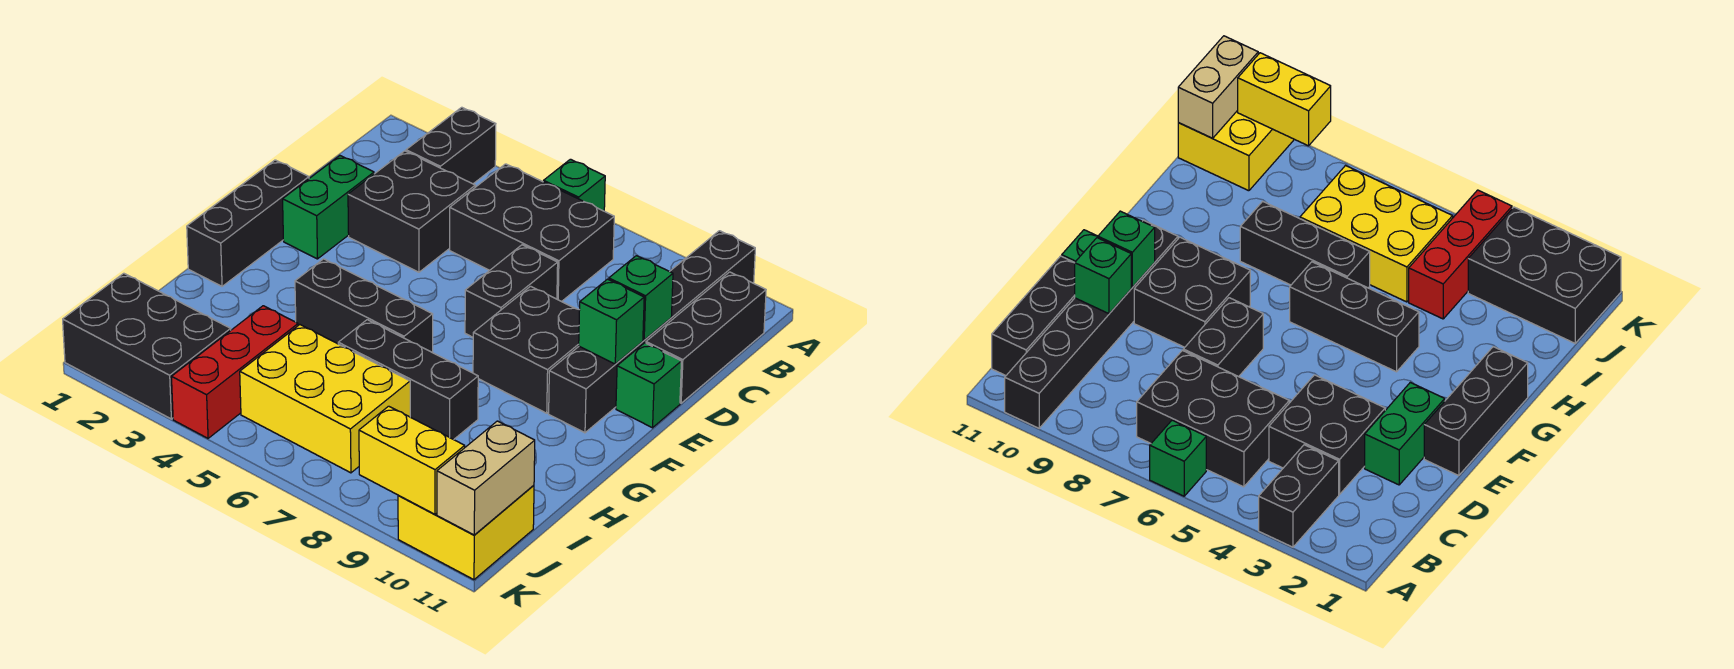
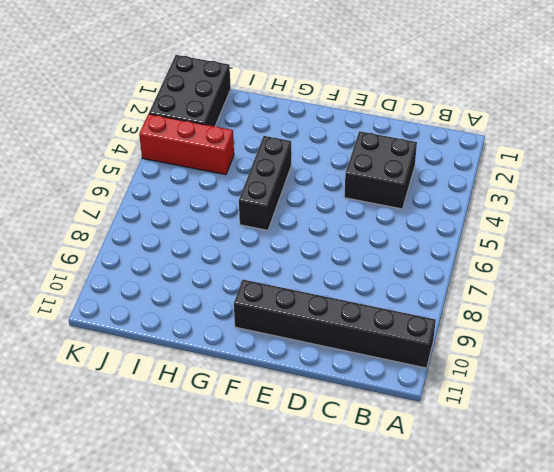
none -> black 1x2 brick [406,107,496,184]
none -> green 1x1 brick [543,159,605,211]
none -> black 2x3 brick [450,164,614,302]

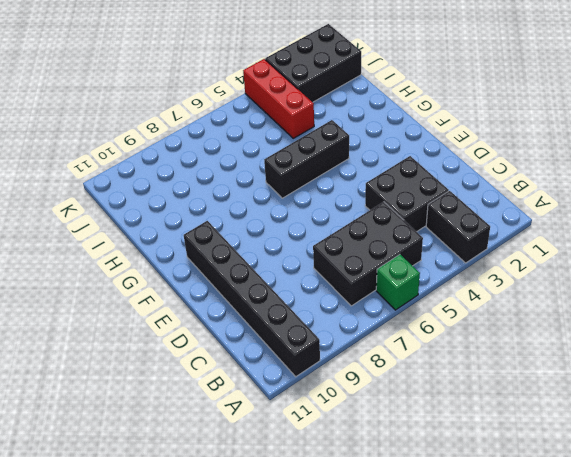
none -> black 1x3 brick [646,272,766,403]
none -> green 1x2 brick [283,156,374,259]
none -> black 1x2 brick [465,245,558,337]

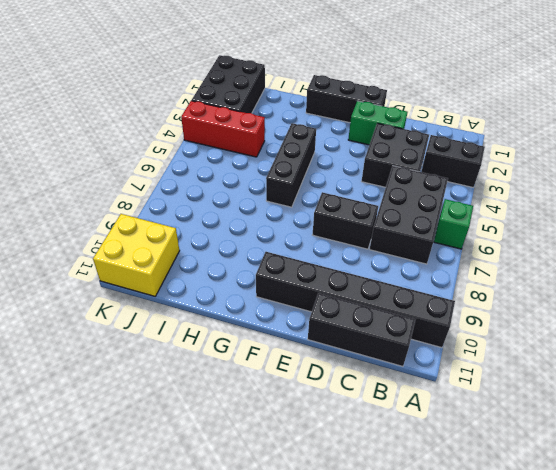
none -> black 2x2 brick [473,286,580,413]
none -> green 1x1 brick [616,343,681,428]
none -> black 1x3 brick [338,320,478,440]

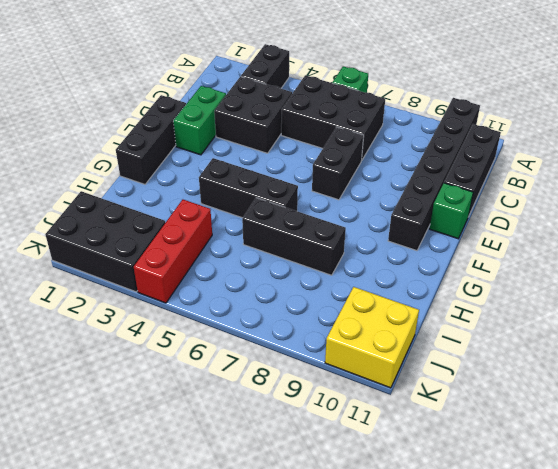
none -> black 2x2 brick [473,286,580,413]
none -> yellow 2x3 brick [240,325,410,473]
none -> green 1x1 brick [609,256,673,340]

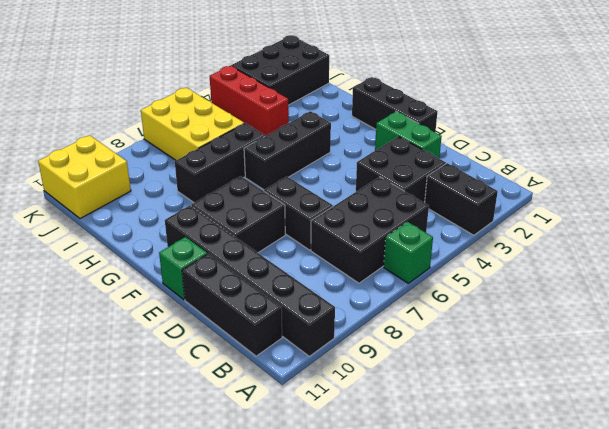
yellow 2x3 brick [141,88,244,160] -> yellow 2x3 brick turned to [240,325,410,473]
none -> green 1x1 brick [609,256,673,340]
none -> green 1x1 brick [579,279,644,364]
none -> tan 1x2 brick [437,421,535,535]

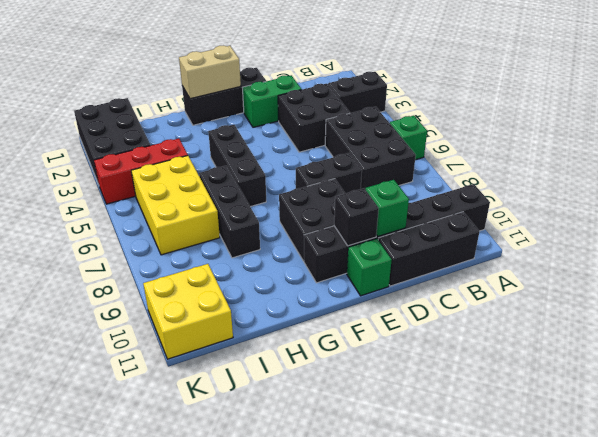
black 1x1 brick [334,188,379,246] -> green 1x1 brick [579,279,644,364]
tan 1x2 brick [179,45,241,99] -> tan 1x2 brick moved to [437,421,535,535]
none -> yellow 1x2 brick [359,406,465,514]

